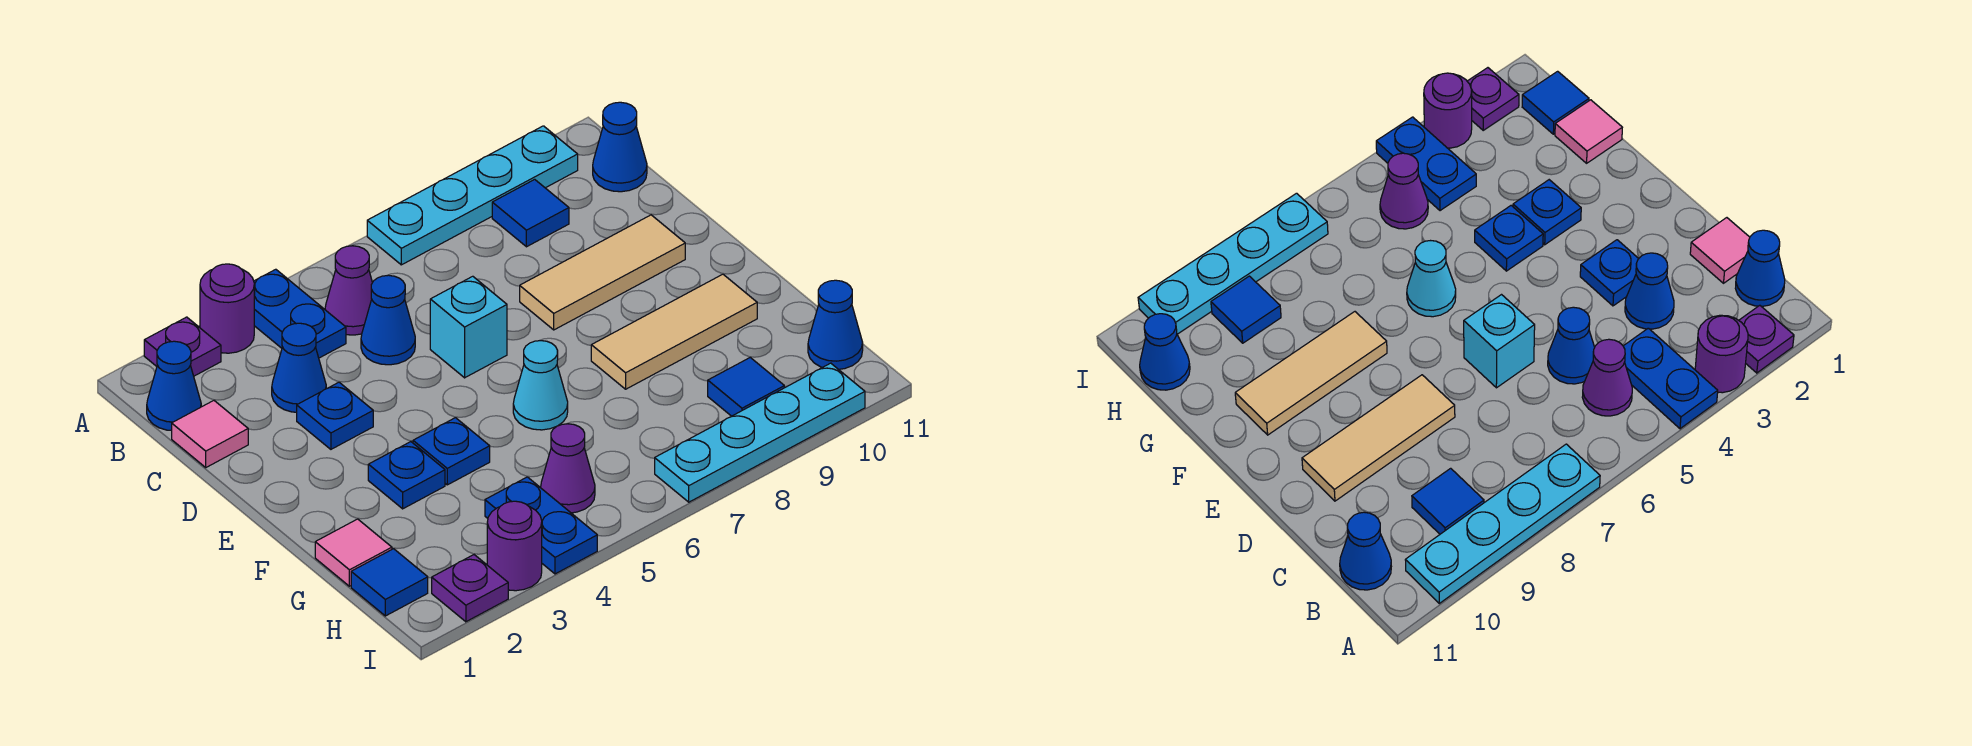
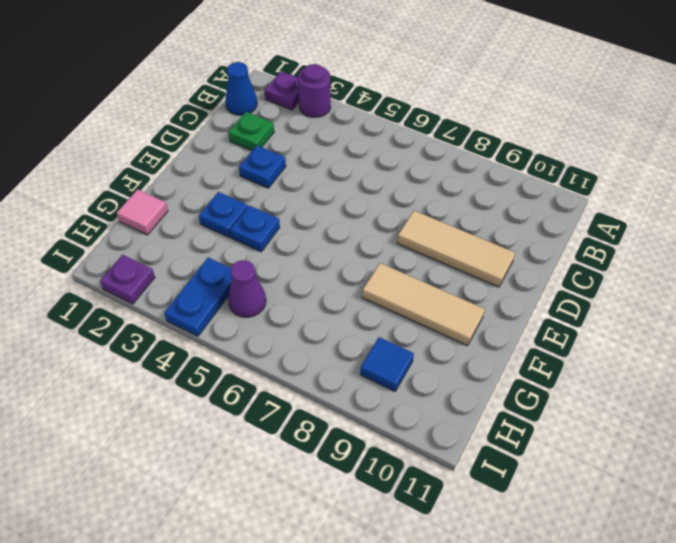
green 1x1 plate [228,112,274,150] -> none
none -> blue 1x2 plate [254,269,346,358]
none -> cyan 1x4 plate [367,126,578,265]
none -> purple 1x1 cone [325,246,372,335]

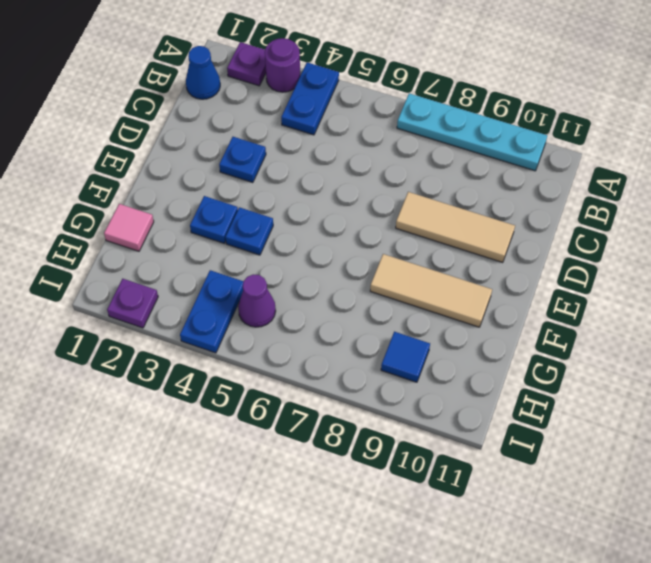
none -> purple 1x1 cone [325,246,372,335]
none -> blue 1x1 tile [492,179,569,247]
none -> blue 1x1 cone [593,102,647,192]

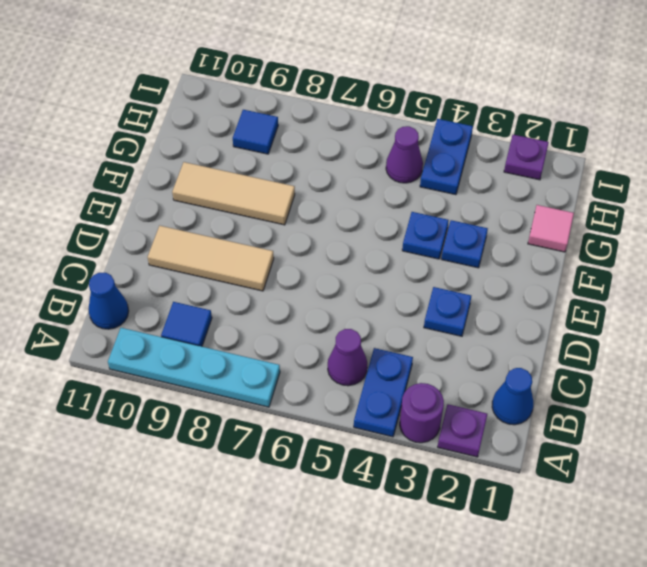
none -> pink 1x1 tile [172,401,248,467]
none -> blue 1x1 cone [272,323,326,412]
none -> blue 1x1 cone [361,275,415,365]

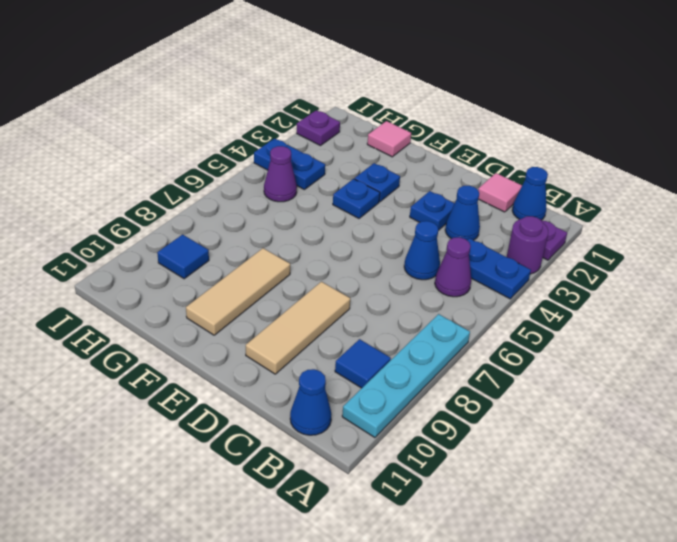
none -> cyan 1x1 brick [430,276,507,378]
none -> cyan 1x1 cone [513,341,568,430]
none -> blue 1x1 tile [351,549,428,616]

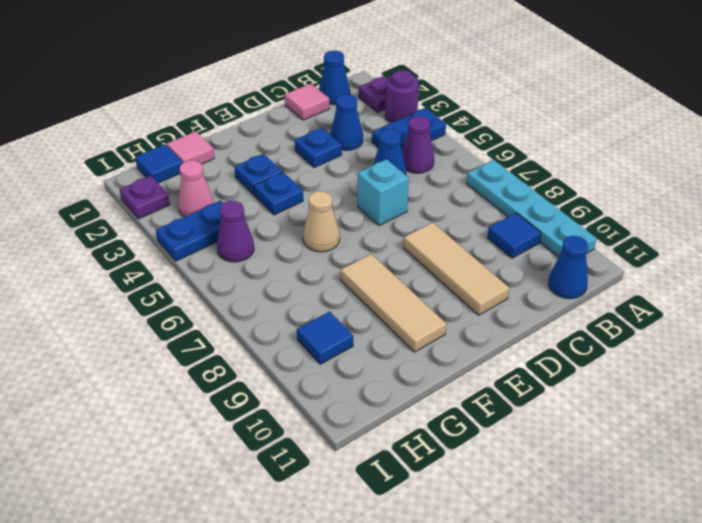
tan 1x1 cone [303,191,340,252] -> cyan 1x1 cone [513,341,568,430]
pink 1x1 cone [178,160,214,217] -> none
none -> blue 1x1 cone [808,280,863,369]
none -> purple 1x1 round brick [487,501,542,591]
none -> cyan 1x4 plate [655,363,865,502]

